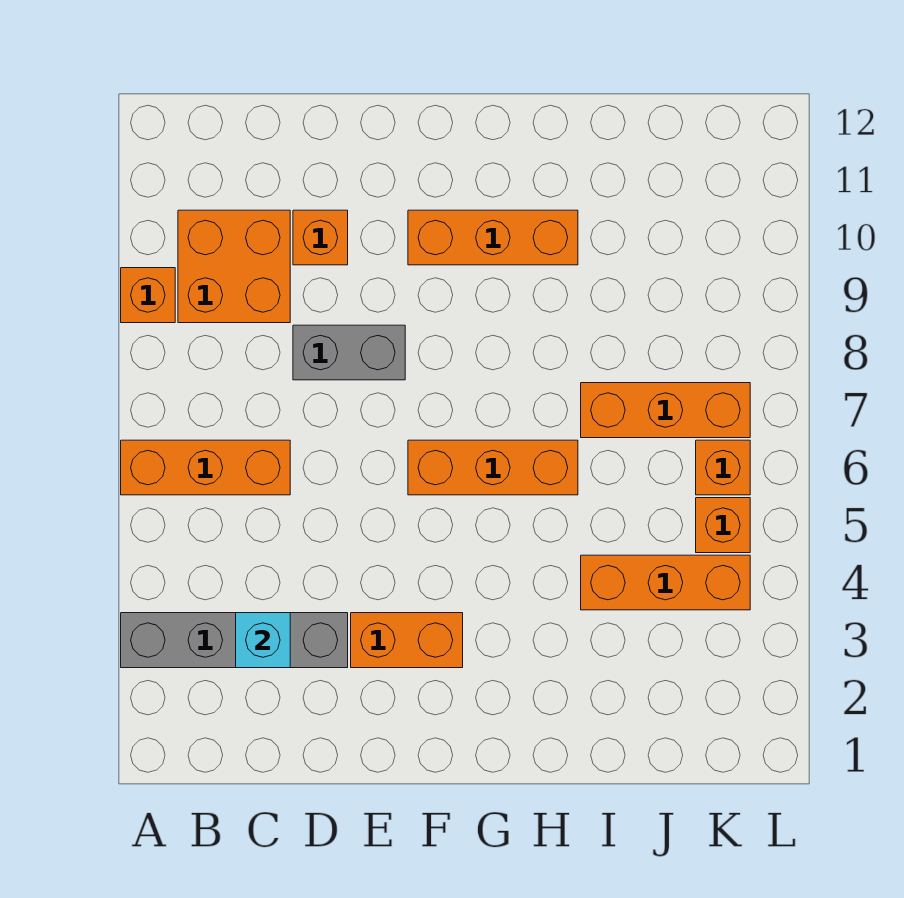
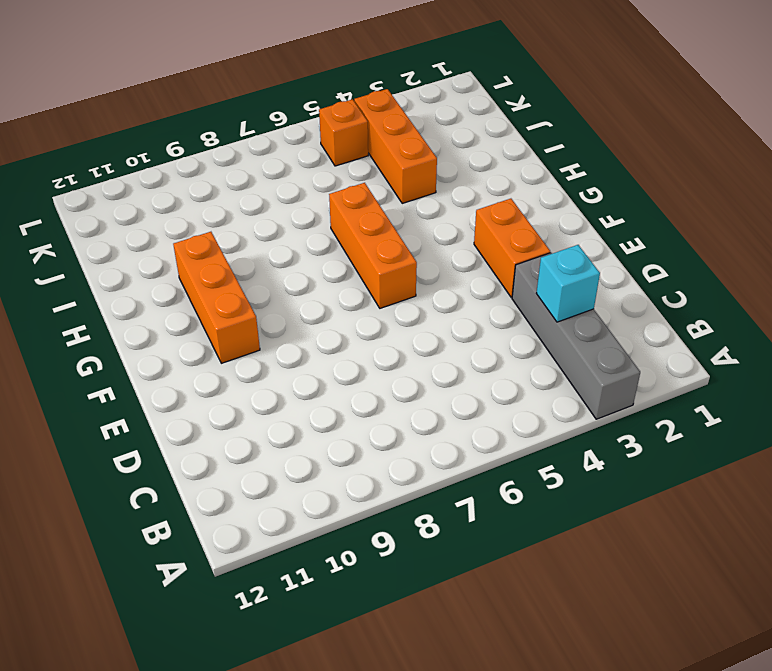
none -> orange 1x3 brick [121,440,290,495]
none -> orange 1x1 brick [121,268,175,323]
none -> orange 2x2 brick [178,210,290,323]

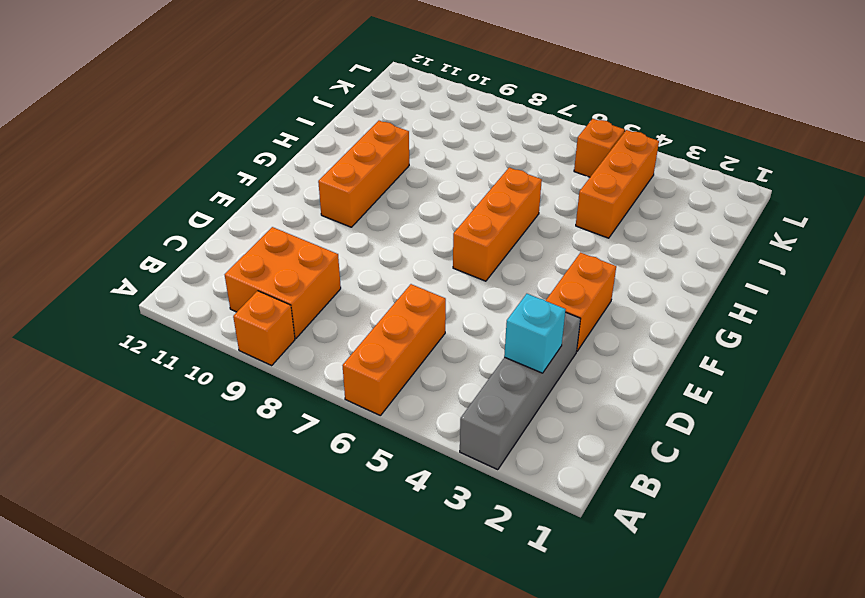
none -> grey 1x2 brick [293,325,405,380]
none -> orange 1x1 brick [293,210,348,265]
none -> orange 1x3 brick [581,383,750,438]

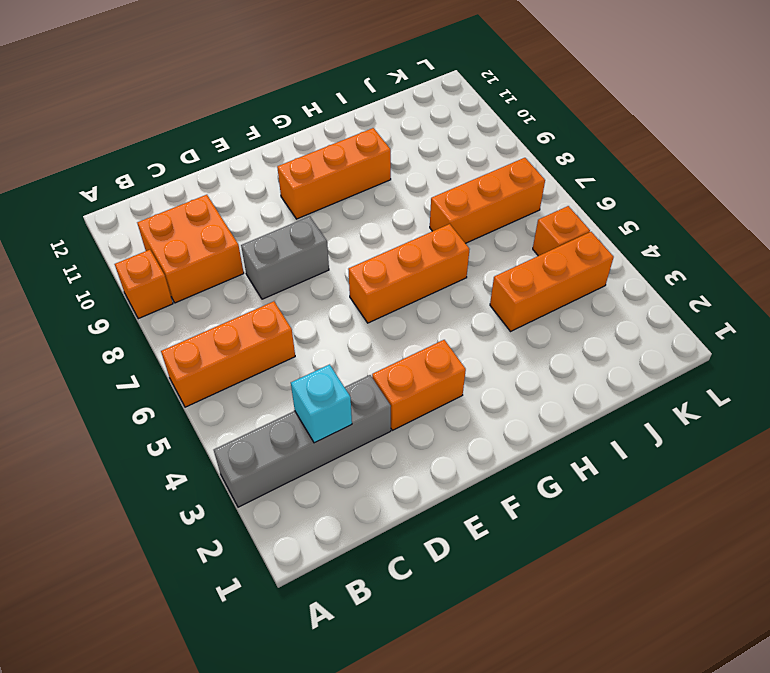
none -> orange 1x1 brick [293,210,348,265]
none -> orange 1x1 brick [696,440,750,495]

